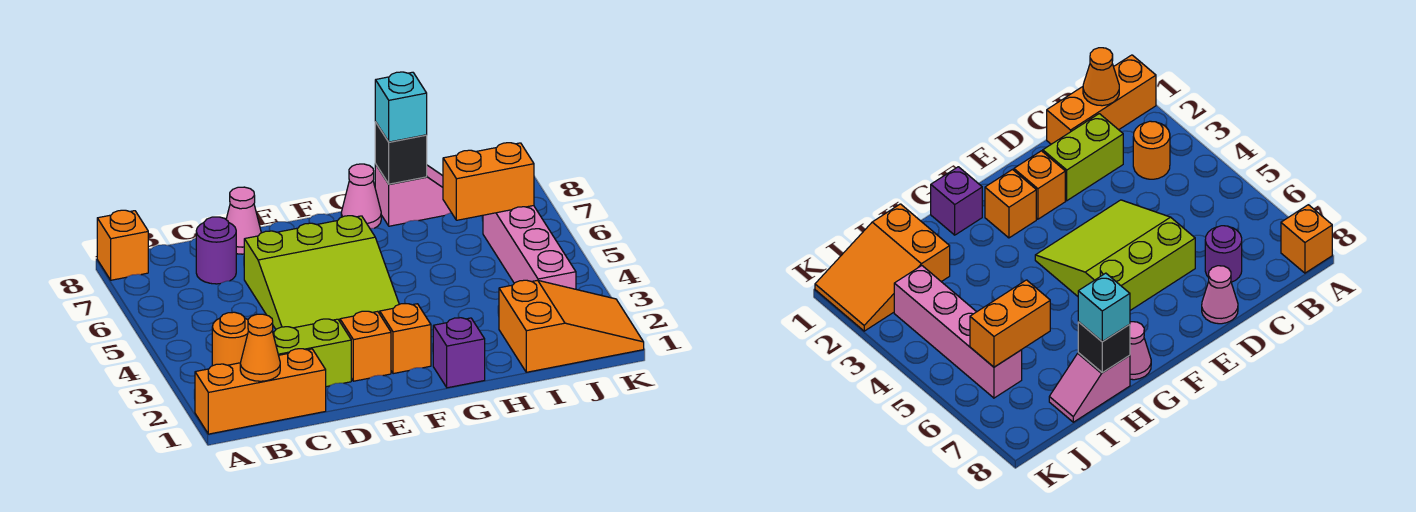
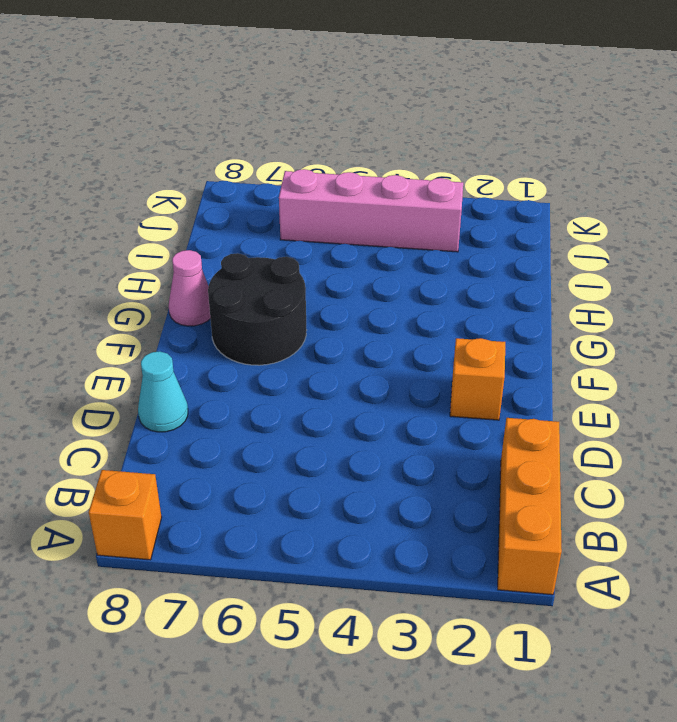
cyan 1x1 cone [138,351,188,432] -> pink 1x1 cone [226,187,261,254]
black 2x2 round brick [208,253,307,365] -> lime 3x3 slope [244,216,399,329]
none -> orange 1x1 round brick [212,312,248,366]
none -> lime 1x2 brick [273,319,351,387]
none -> purple 1x1 round brick [196,217,236,284]

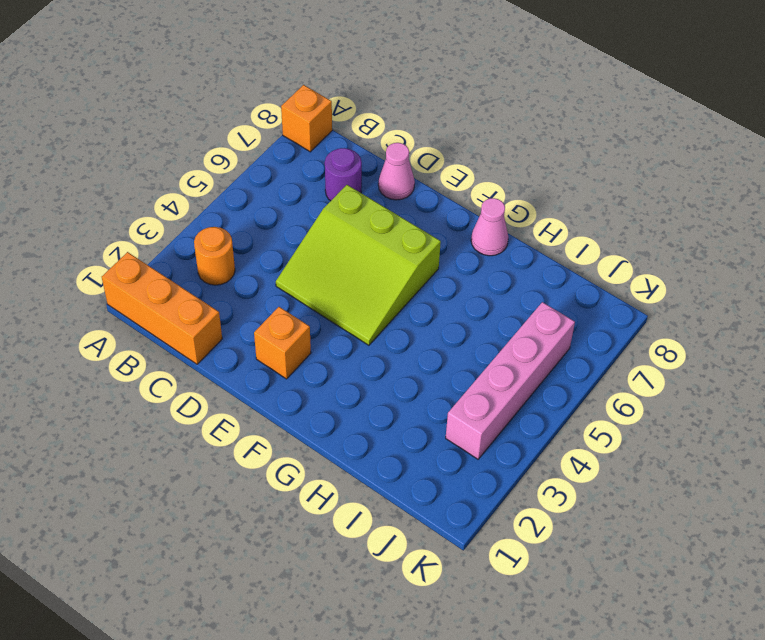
none -> lime 1x2 brick [273,319,351,387]
none -> orange 1x1 brick [380,304,431,374]
none -> purple 1x1 brick [433,318,485,388]

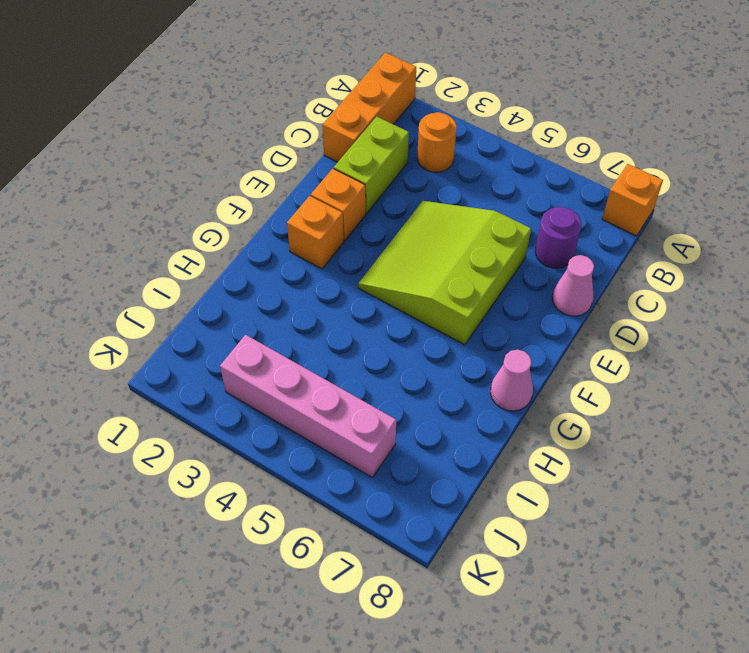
none -> purple 1x1 brick [433,318,485,388]
none -> pink 1x2 slope [375,164,451,226]
none -> orange 2x3 slope [499,280,644,372]

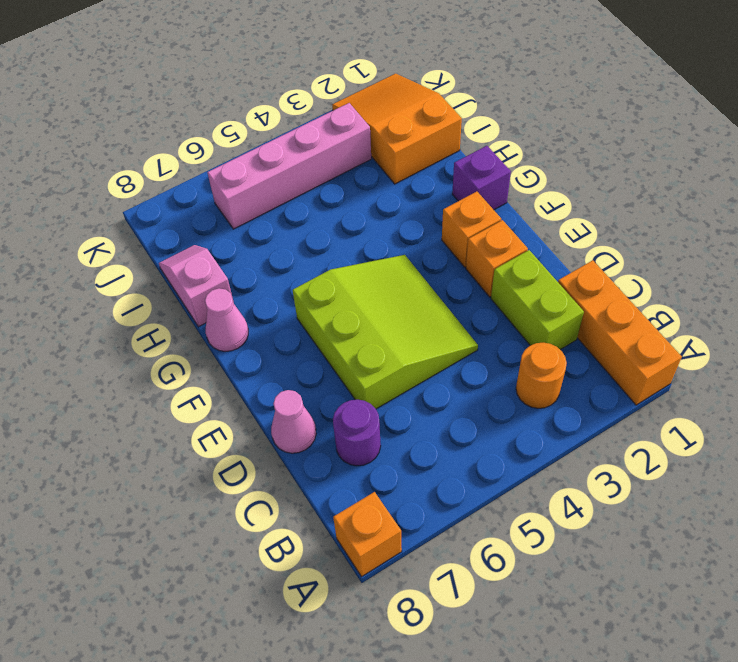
none -> orange 1x1 cone [240,314,280,381]
none -> black 1x1 brick [375,122,427,184]
none -> orange 1x2 brick [443,143,534,220]

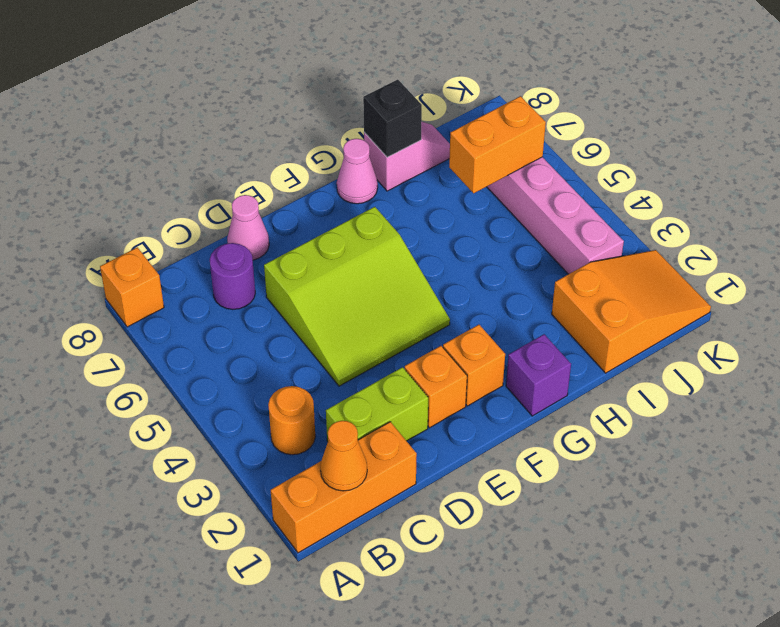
none -> cyan 1x1 brick [375,72,427,142]

